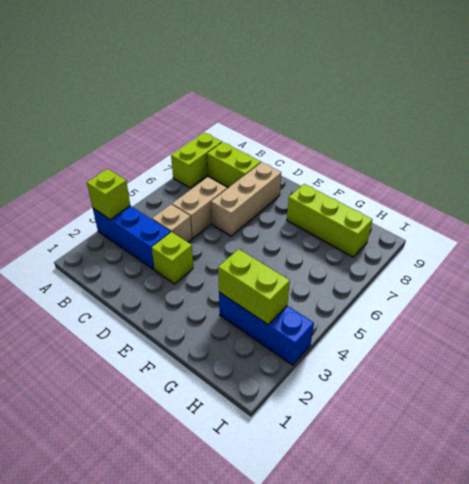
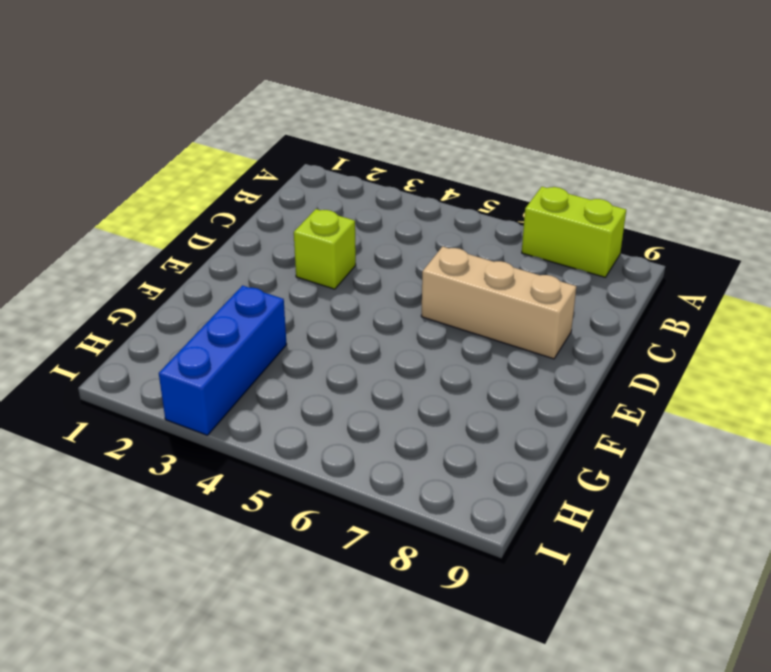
none -> blue 1x3 brick [93,206,171,270]
none -> lime 1x2 brick [207,142,261,188]

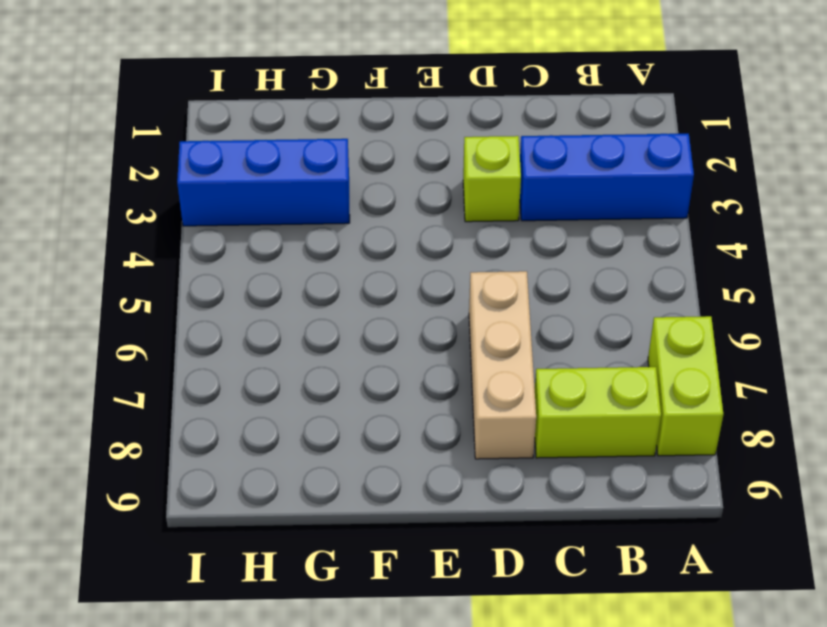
none -> tan 1x1 brick [152,204,192,242]
none -> tan 1x2 brick [172,177,227,238]

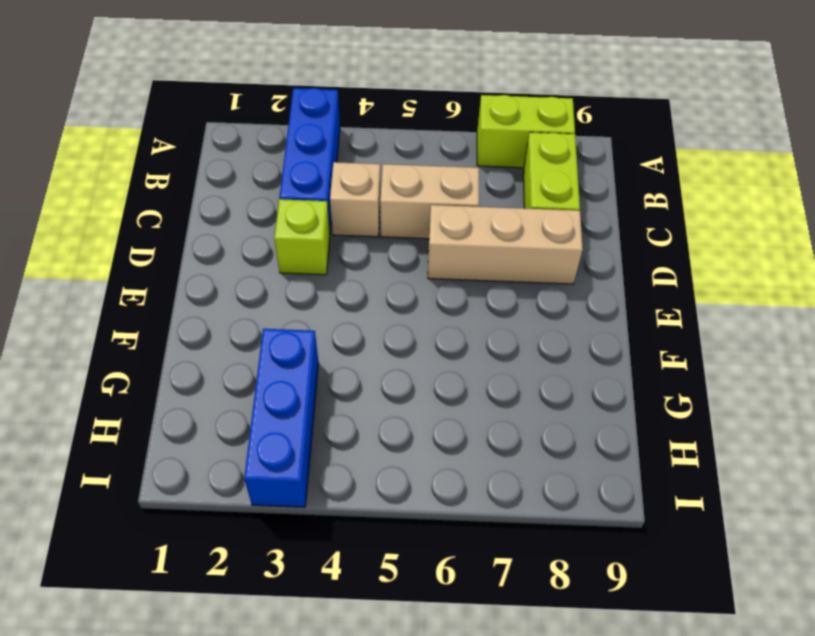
none -> lime 1x3 brick [287,184,372,257]
none -> lime 1x1 brick [87,169,130,219]

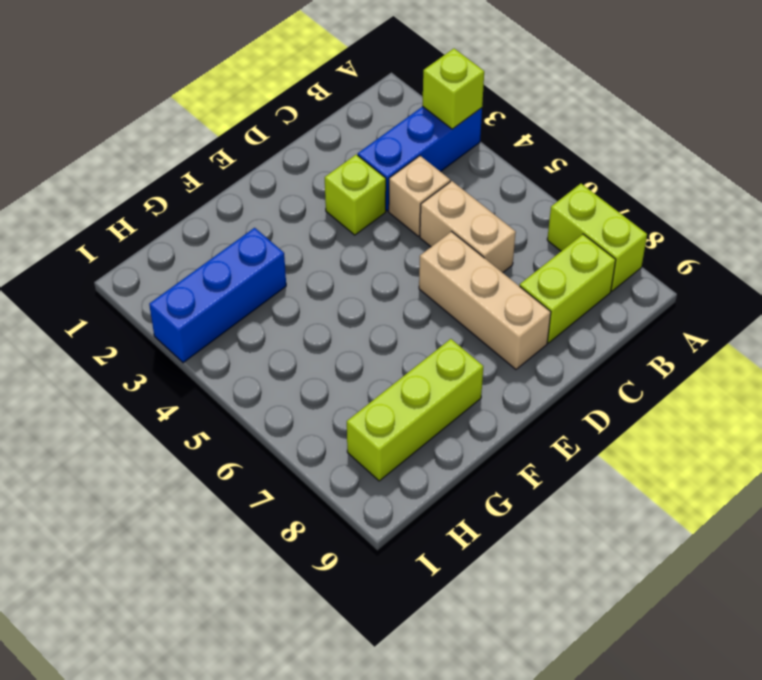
none -> lime 1x2 brick [218,249,290,324]

